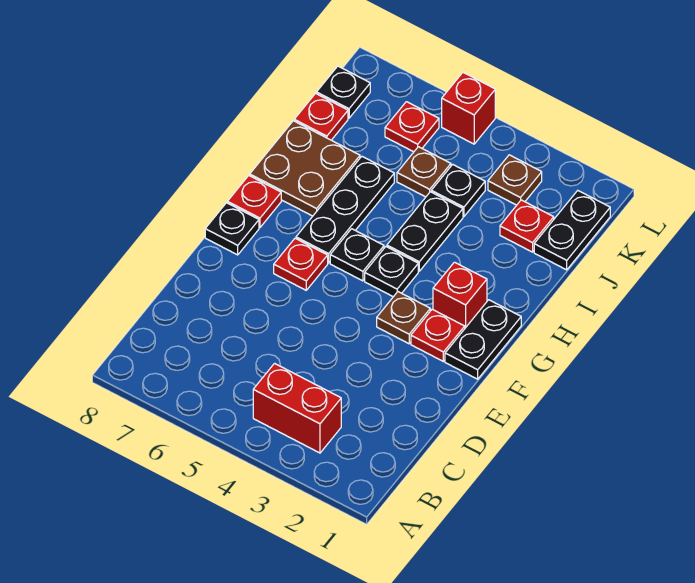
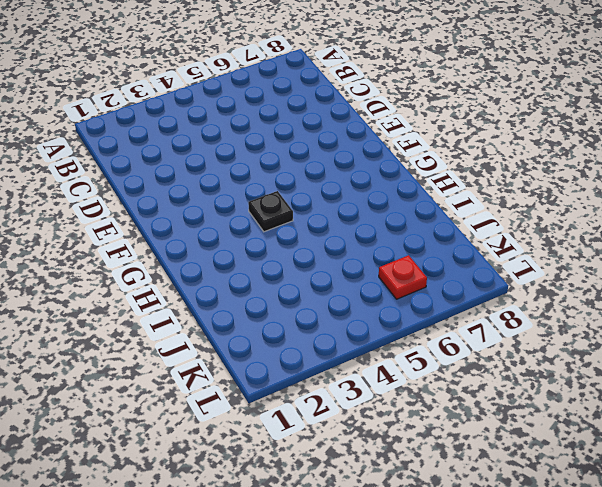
none -> red 1x2 brick [253,363,341,453]
none -> black 1x2 plate [445,300,521,379]
none -> red 1x1 plate [411,309,465,361]

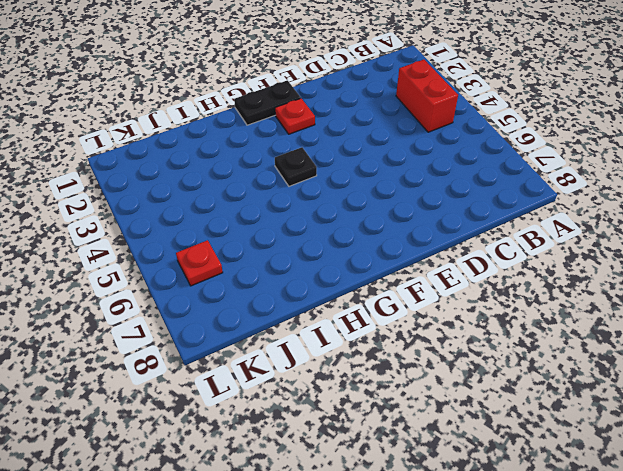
none -> brown 1x1 plate [377,292,430,344]
none -> red 1x1 plate [274,238,328,290]
none -> black 1x1 plate [205,203,259,255]

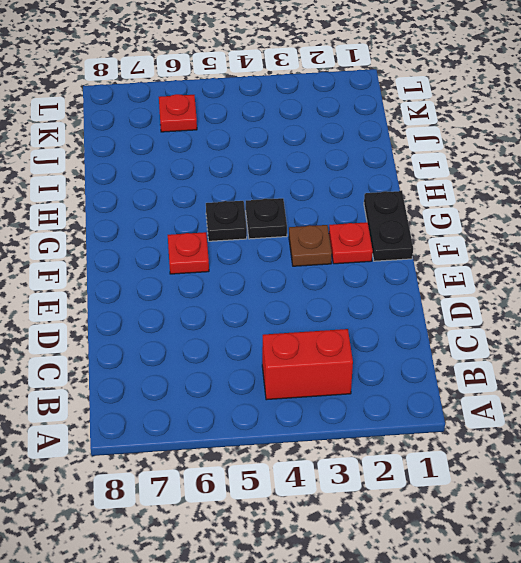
none -> black 1x1 plate [205,203,259,255]
none -> red 1x1 brick [433,262,487,328]
none -> black 1x3 plate [296,157,394,263]

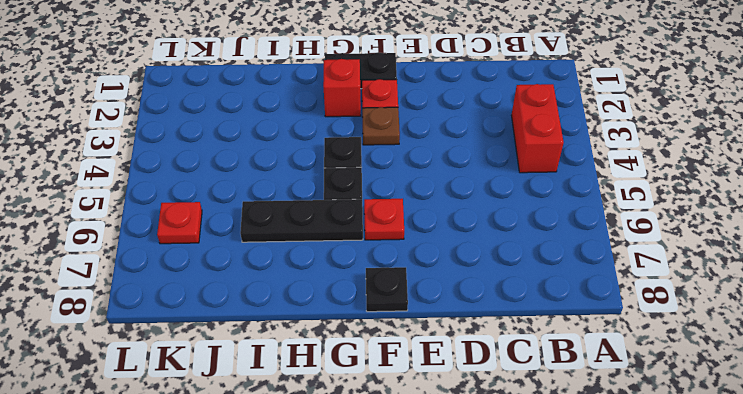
none -> red 1x1 plate [227,176,281,227]
none -> black 1x2 plate [387,192,463,271]
none -> brown 2x2 plate [250,121,360,216]

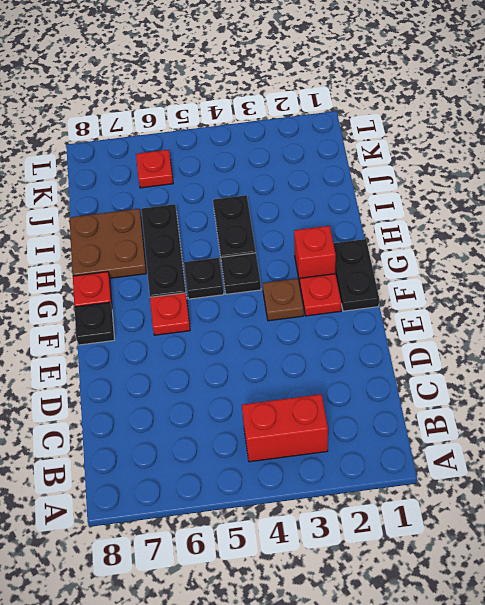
none -> black 1x2 plate [534,191,610,270]
none -> red 1x1 plate [500,200,554,252]
none -> black 1x1 plate [431,164,485,217]

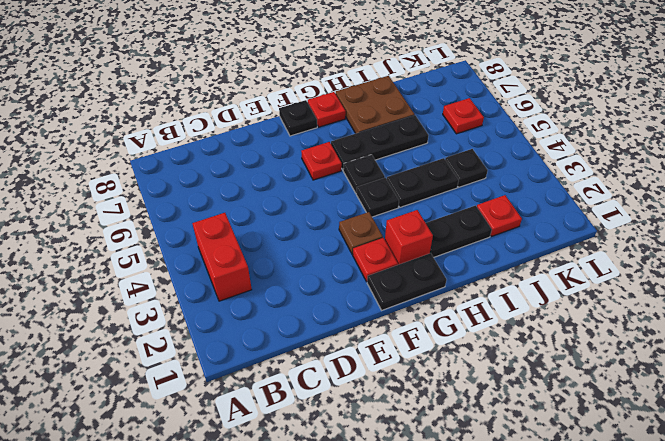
black 1x2 plate [426,205,492,258] -> black 1x2 plate moved to [534,191,610,270]
none -> brown 1x1 plate [397,147,451,197]
none -> red 1x1 plate [294,93,348,140]
none -> brown 1x1 plate [488,155,542,205]

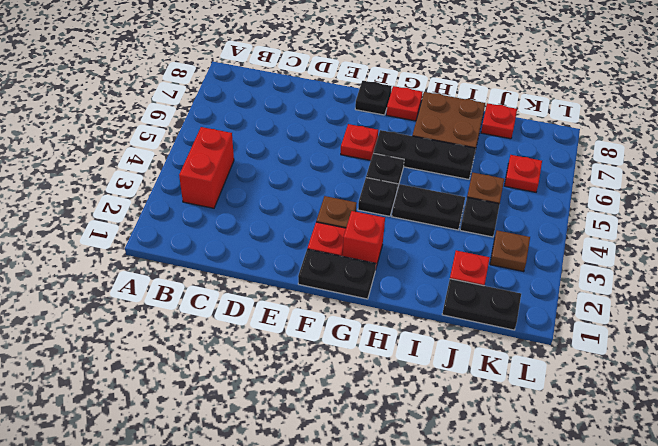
none -> black 1x1 plate [317,66,370,118]
none -> red 1x1 brick [442,73,495,144]

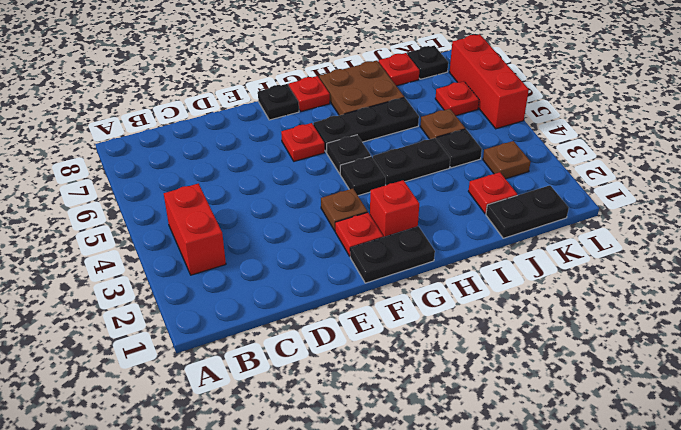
red 1x3 brick [450,34,529,129] -> red 1x1 brick [442,73,495,144]

